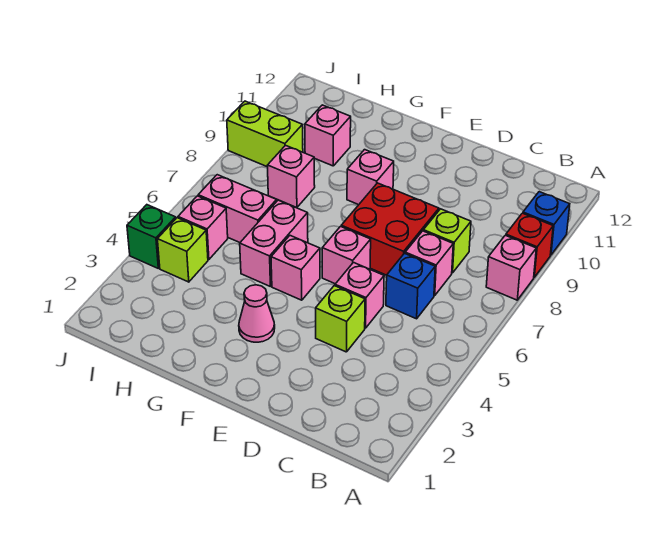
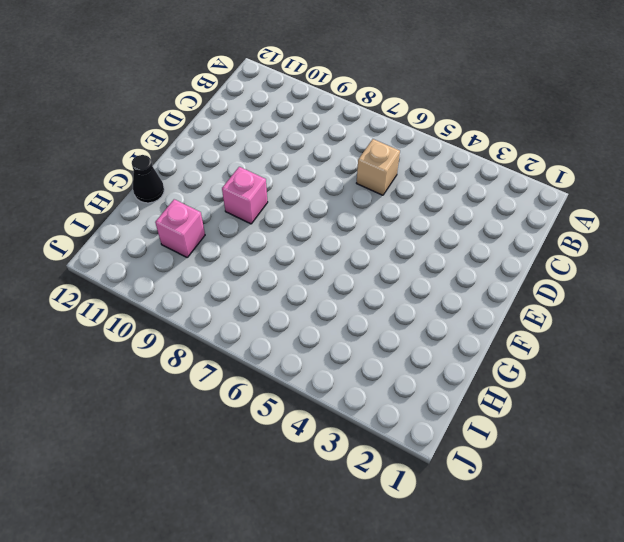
tan 1x1 brick [357,139,400,195] -> blue 1x1 brick [386,253,435,319]
black 1x1 cone [132,155,164,203] -> none
none -> pink 1x1 brick [486,235,536,300]
none -> red 1x1 brick [506,213,553,277]
none -> blue 1x1 brick [523,192,570,255]

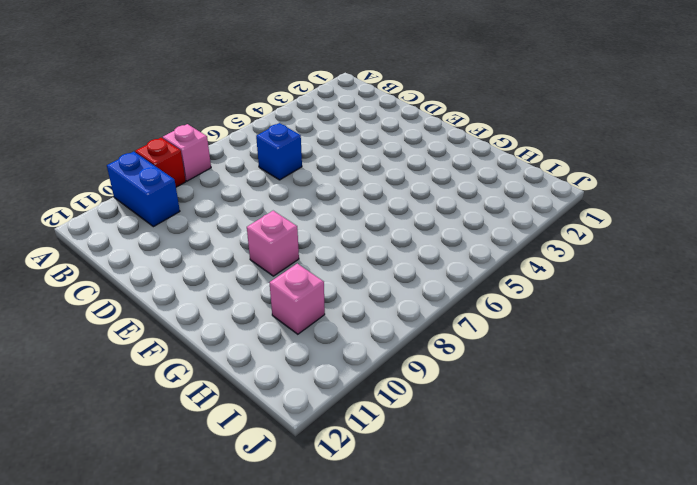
blue 1x2 brick [107,152,180,227] -> blue 1x1 brick [523,192,570,255]
none -> pink 1x1 brick [405,231,453,296]
none -> lime 1x1 brick [423,209,471,273]
none -> lime 1x1 brick [316,286,365,352]

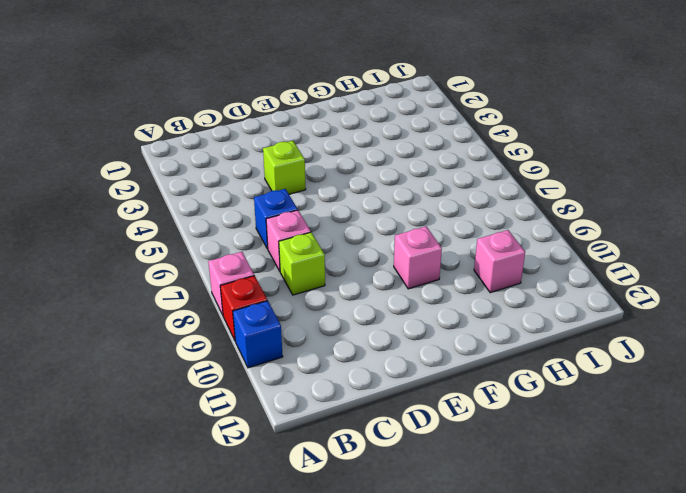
none -> pink 1x1 brick [335,263,384,328]
none -> red 2x2 brick [341,183,439,275]
none -> pink 1x1 brick [322,227,371,284]

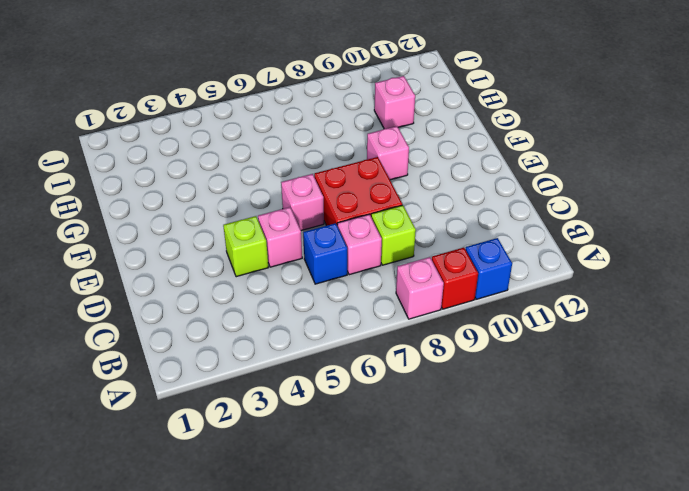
none -> pink 1x1 cone [239,285,275,342]
none -> pink 1x1 brick [271,236,320,300]
none -> pink 1x2 brick [240,200,308,286]

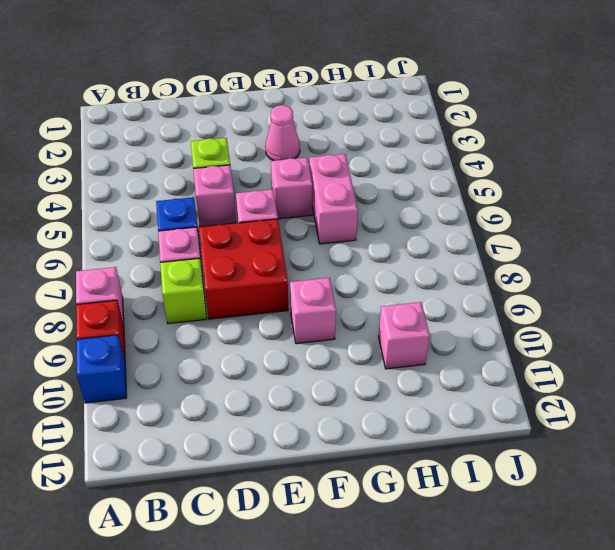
none -> pink 1x2 brick [198,175,277,242]
none -> pink 1x1 brick [267,145,315,208]
none -> lime 1x1 brick [158,218,208,282]

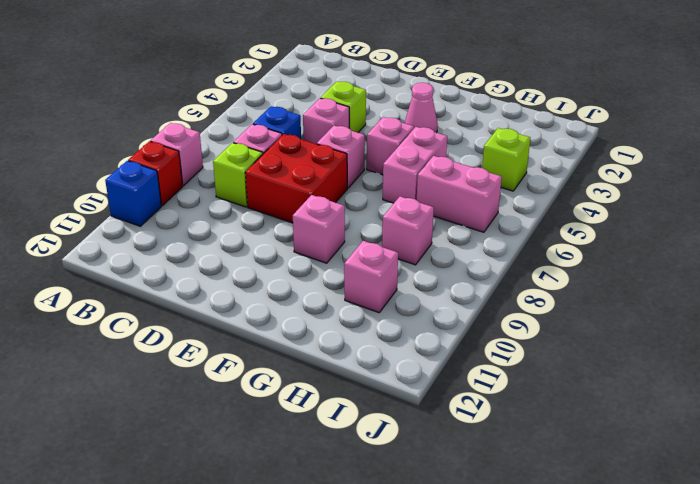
none -> pink 1x1 brick [178,196,228,260]
none -> lime 1x2 brick [227,101,303,167]
none -> green 1x1 brick [127,205,176,268]

